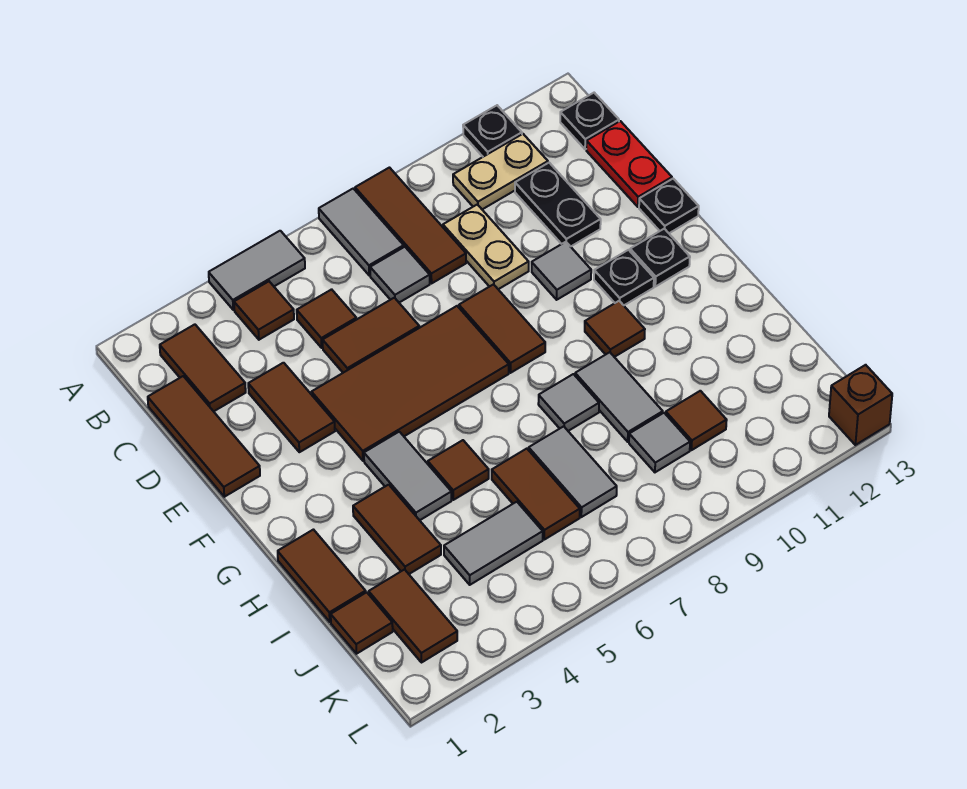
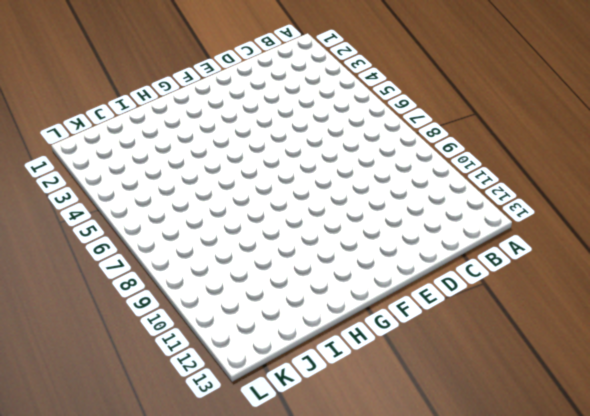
none -> grey 1x2 tile [209,231,305,310]
none -> grey 1x2 tile [319,189,404,275]
none -> brown 1x3 tile [355,168,466,283]
none -> black 1x1 plate [463,105,522,157]

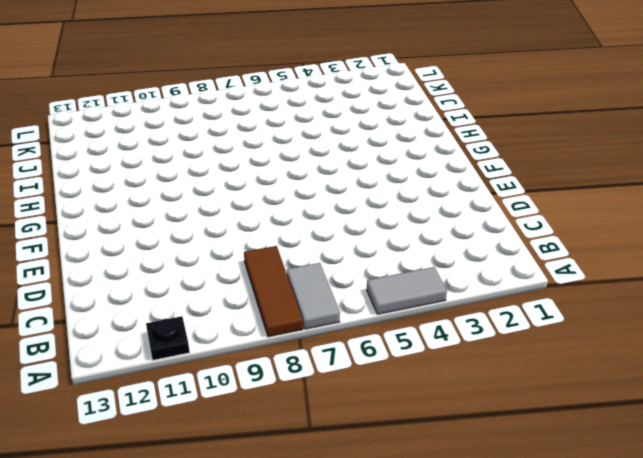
none -> brown 1x2 tile [160,324,246,411]
none -> brown 1x1 tile [234,281,294,340]
none -> tan 1x2 plate [453,134,548,209]
none -> black 1x1 plate [560,93,619,149]

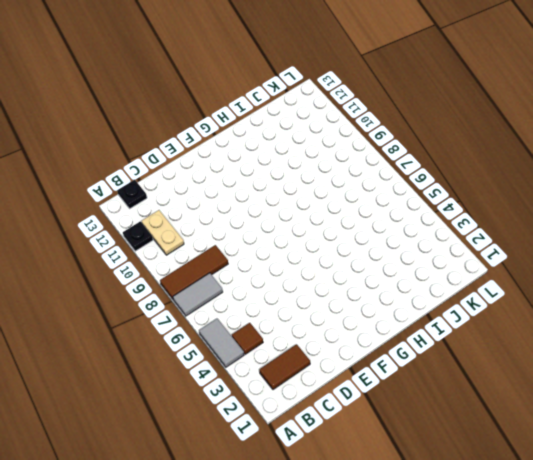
none -> brown 1x3 tile [148,376,260,497]
none -> brown 1x1 tile [297,289,356,348]
none -> grey 1x1 tile [370,247,430,303]
none -> tan 1x2 plate [443,204,529,289]

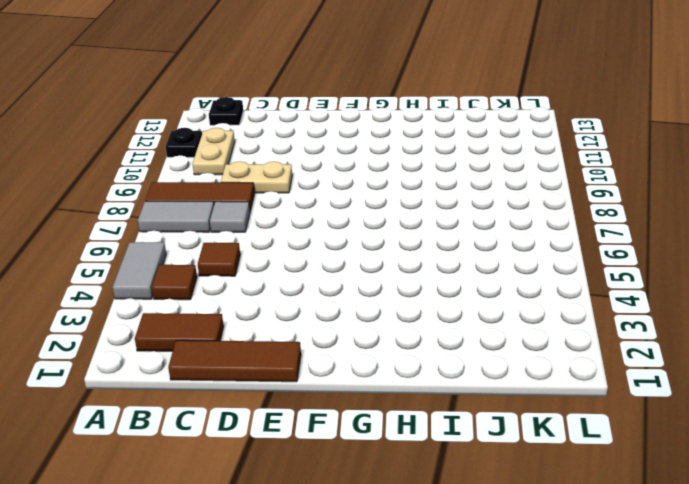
none -> black 1x2 plate [515,163,601,247]
none -> red 1x2 plate [586,121,672,207]
none -> brown 1x2 tile [248,363,335,452]
none -> brown 1x2 tile [323,298,419,373]

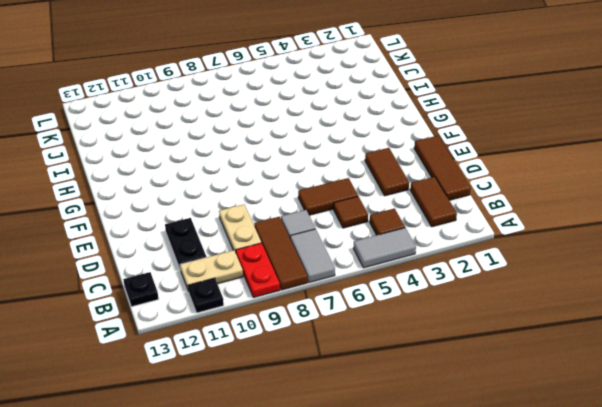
red 1x2 plate [236,243,280,298] -> red 1x2 plate moved to [586,121,672,207]
none -> brown 2x4 tile [312,306,509,461]
none -> brown 1x2 tile [459,284,545,373]
none -> grey 1x1 tile [532,242,591,300]
none -> black 1x1 plate [639,179,699,233]

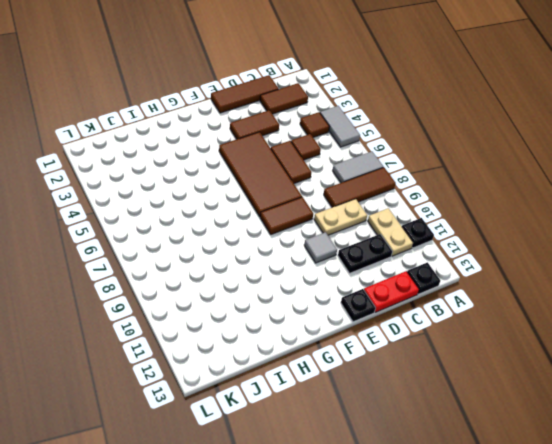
none -> grey 1x1 tile [370,247,430,303]
none -> black 1x1 plate [594,250,654,305]
none -> black 1x1 plate [630,229,690,287]
none -> grey 1x2 tile [364,432,451,520]

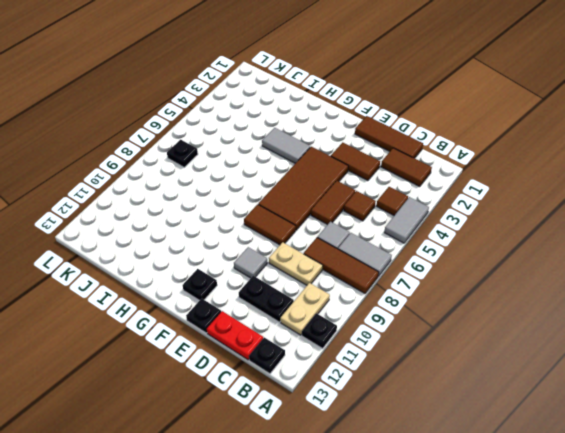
black 1x1 plate [167,140,198,167] -> black 1x1 plate moved to [594,250,654,305]
none -> brown 1x1 tile [585,301,645,357]
none -> brown 1x2 tile [278,530,366,622]
none -> brown 1x2 tile [353,485,441,574]
none -> brown 1x1 tile [428,440,489,500]

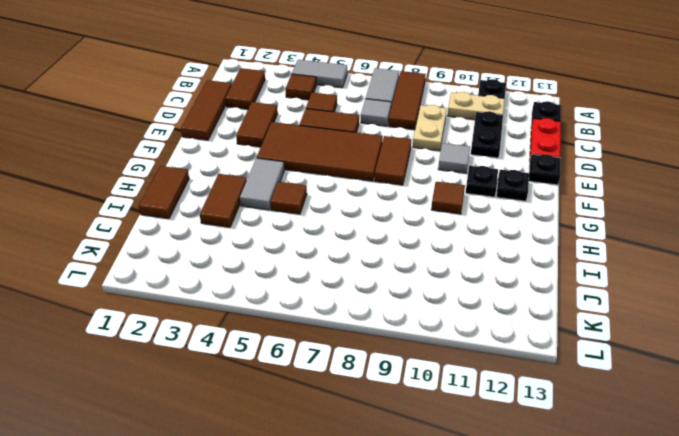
none -> grey 1x1 tile [538,374,599,431]
none -> grey 1x2 tile [575,352,663,442]
none -> brown 1x2 tile [492,449,580,540]
none -> grey 1x2 tile [529,426,617,517]

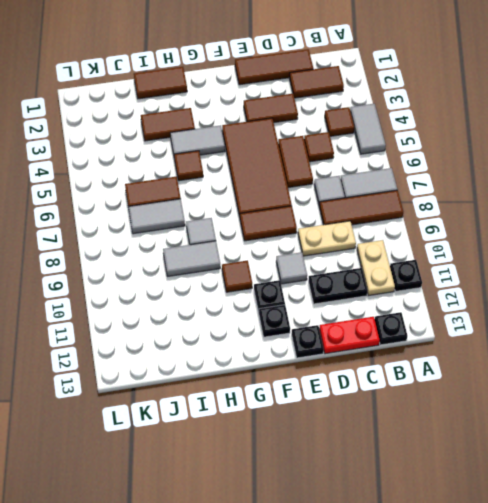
none -> brown 1x1 tile [331,592,393,654]
none -> brown 1x2 tile [369,570,457,663]
none -> grey 1x2 tile [444,502,543,585]
none -> grey 1x1 tile [629,413,690,472]

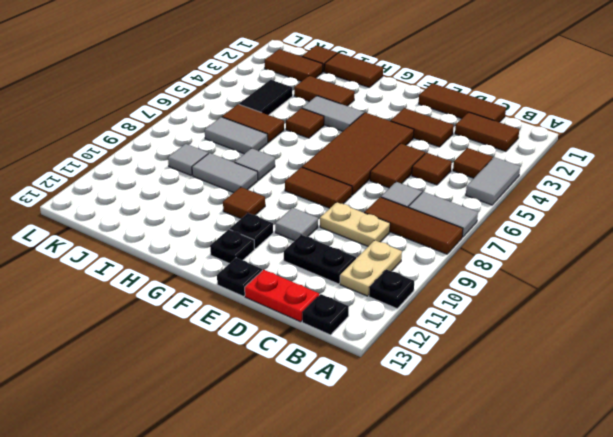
black 1x2 tile [239,80,293,115] -> grey 1x2 tile [444,502,543,585]
none -> brown 1x1 tile [666,391,727,450]
none -> brown 1x1 brick [829,365,892,445]

